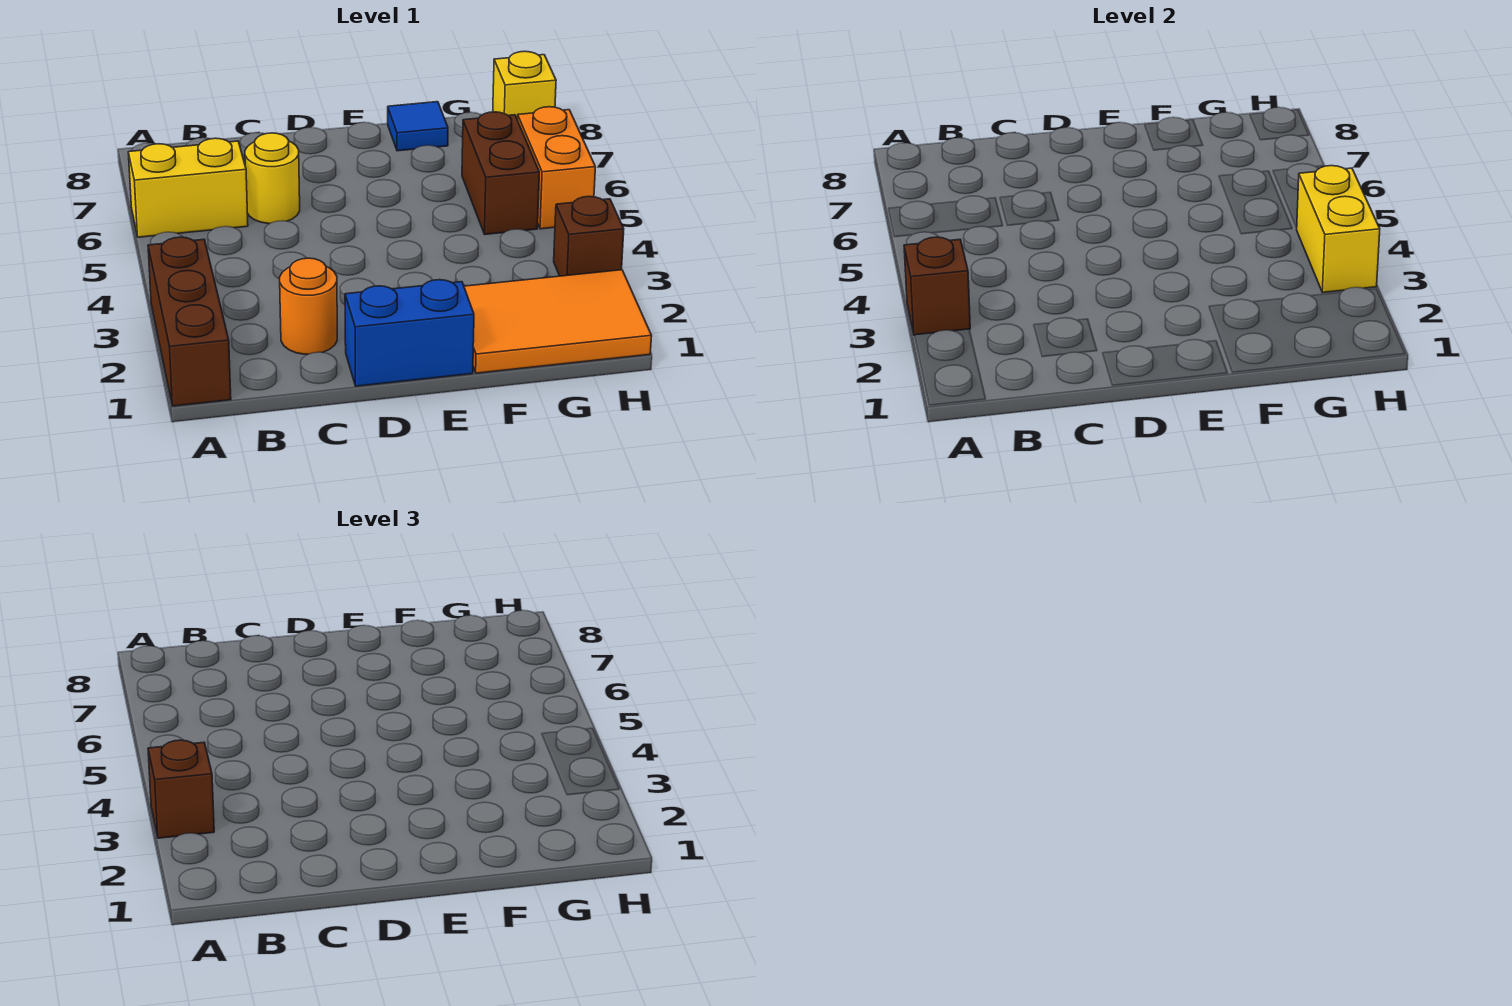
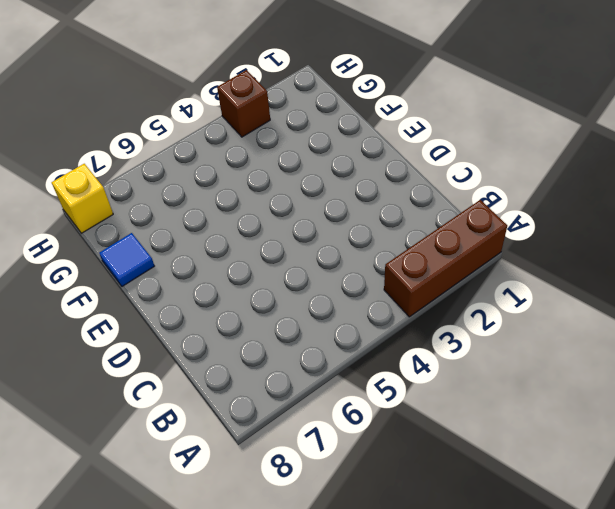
none -> yellow 1x2 brick [128,138,248,237]
none -> orange 1x1 round brick [280,258,337,354]
none -> yellow 1x1 round brick [245,133,300,224]

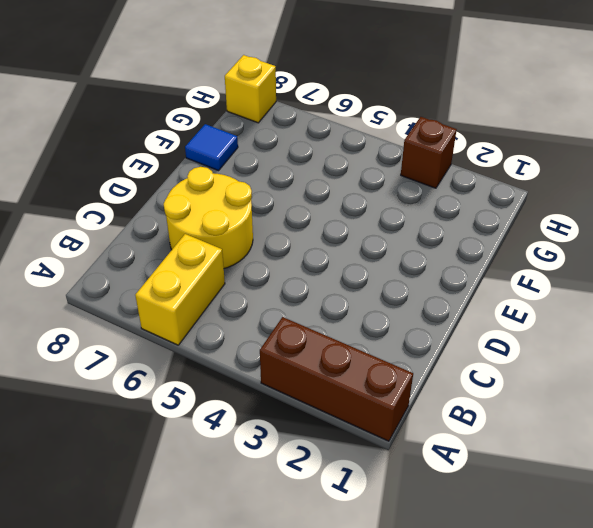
yellow 2x2 round brick [164,167,253,268] -> yellow 1x1 round brick [245,133,300,224]
none -> orange 1x1 round brick [280,258,337,354]
none -> blue 1x2 brick [345,280,474,386]
none -> orange 2x3 tile [464,270,652,373]

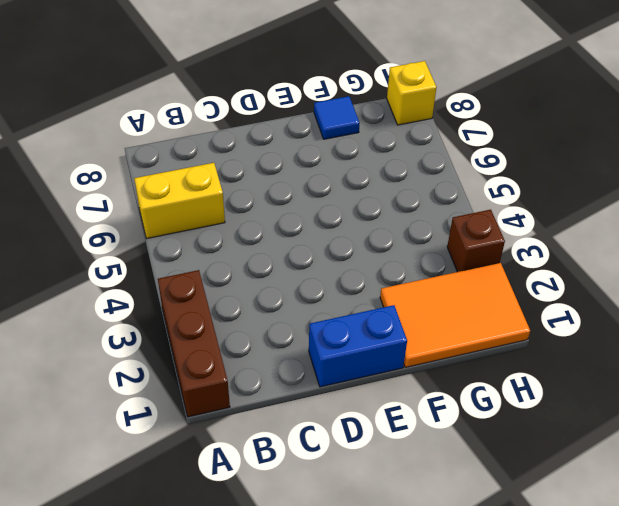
none -> orange 1x1 round brick [280,258,337,354]
none -> yellow 1x1 round brick [245,133,300,224]
none -> brown 1x2 brick [462,112,539,234]

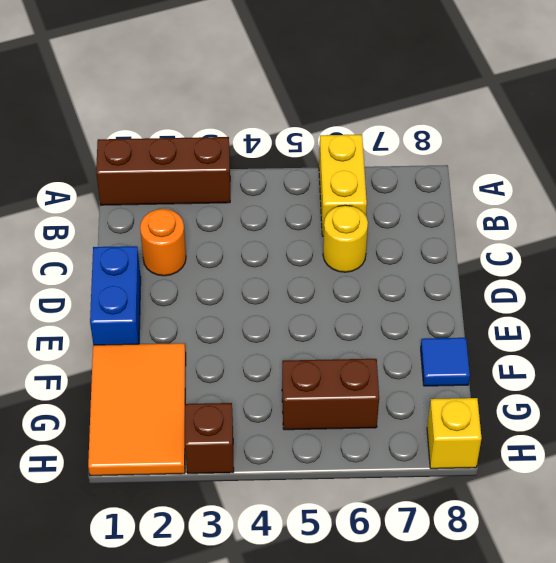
none -> orange 1x2 brick [518,107,595,229]
none -> brown 1x1 brick [904,237,970,335]
none -> yellow 1x2 brick [1297,166,1380,293]

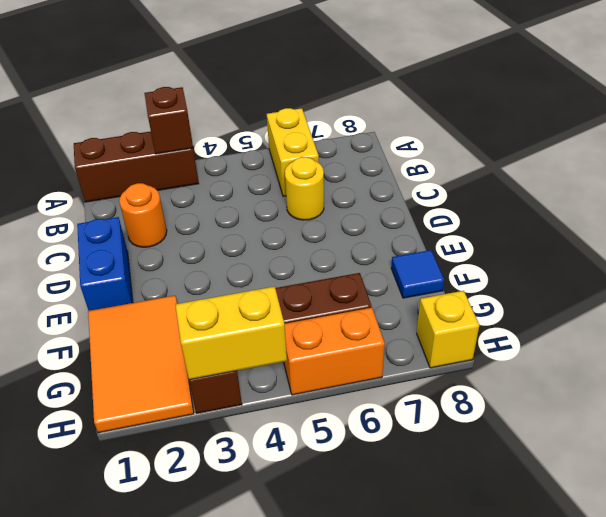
none -> brown 1x1 brick [148,740,214,838]

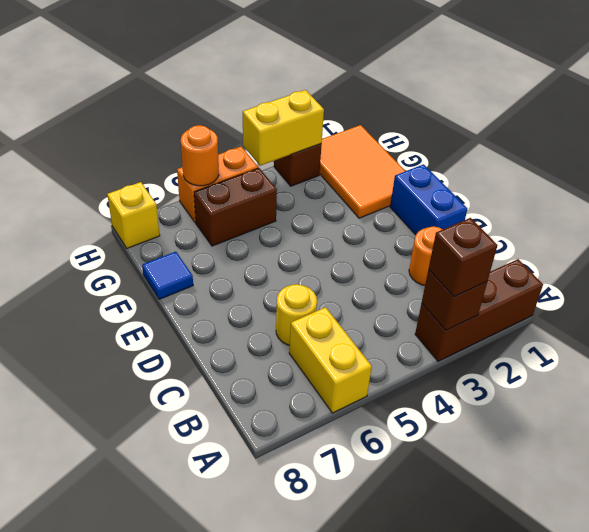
orange 1x1 round brick [181,125,219,186] -> none

